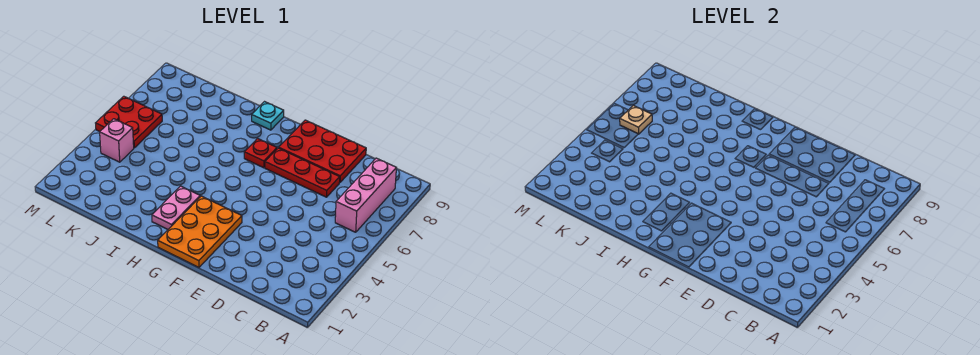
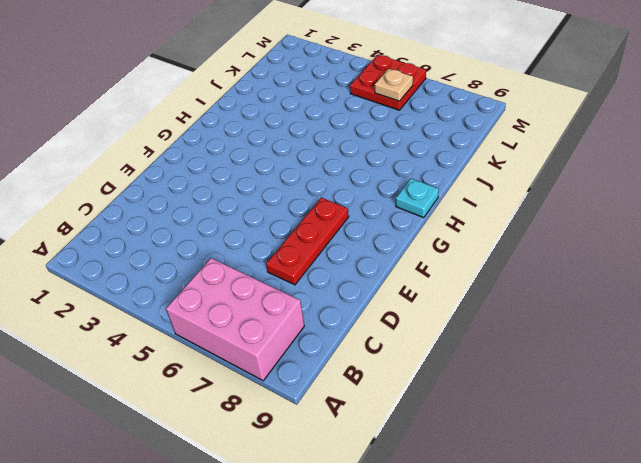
pink 2x3 brick [166,258,304,381] -> pink 1x3 brick [335,158,396,232]
none -> red 2x3 plate [279,120,366,182]
none -> orange 2x3 plate [158,196,242,267]

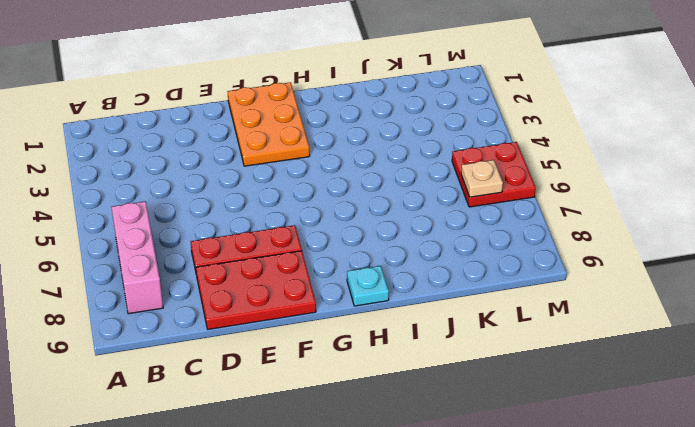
none -> red 1x1 plate [244,139,277,168]
none -> pink 1x2 plate [152,186,200,229]

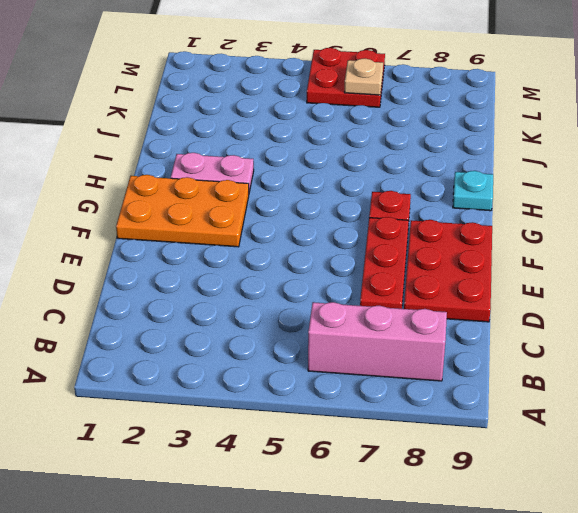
none -> pink 1x1 brick [100,119,134,162]

